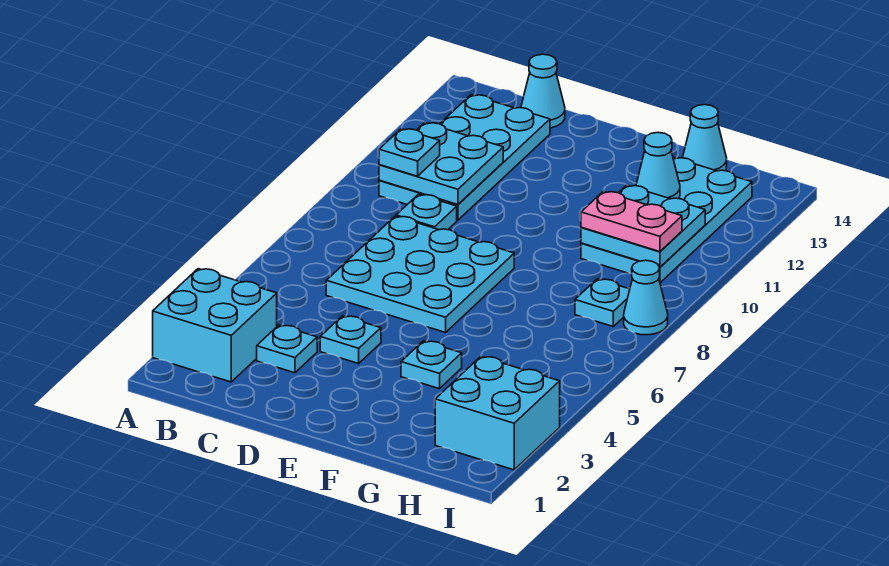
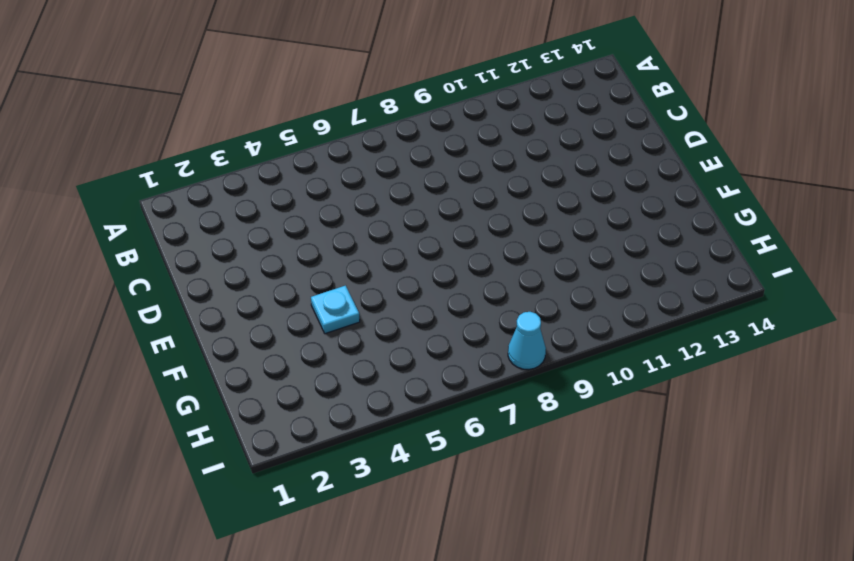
none -> cyan 2x2 brick [153,269,277,382]
none -> cyan 2x4 plate [379,95,550,220]
none -> cyan 1x1 plate [257,325,317,373]

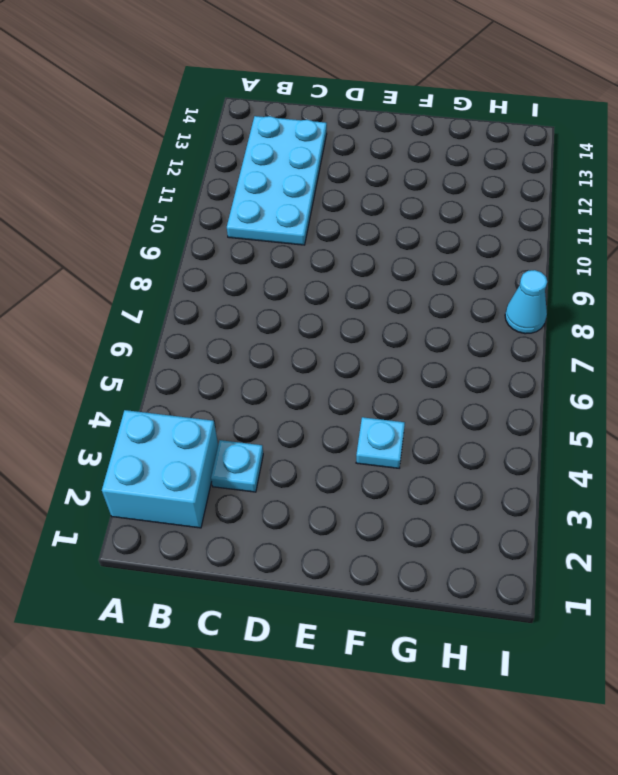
none -> cyan 3x3 plate [326,216,514,333]
none -> cyan 1x1 plate [396,194,457,230]
none -> cyan 1x1 cone [521,54,565,128]

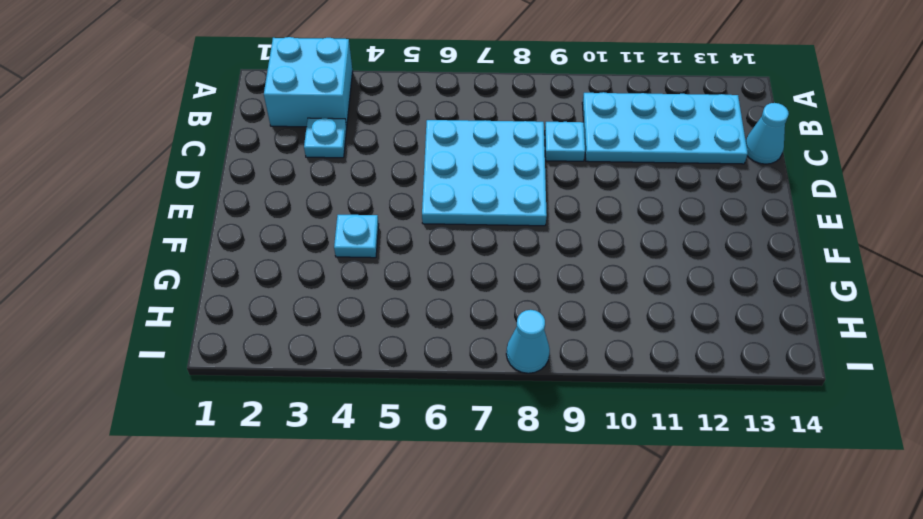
none -> cyan 1x1 plate [320,316,381,364]
none -> cyan 2x4 plate [581,157,752,283]
none -> cyan 1x1 cone [683,105,727,171]

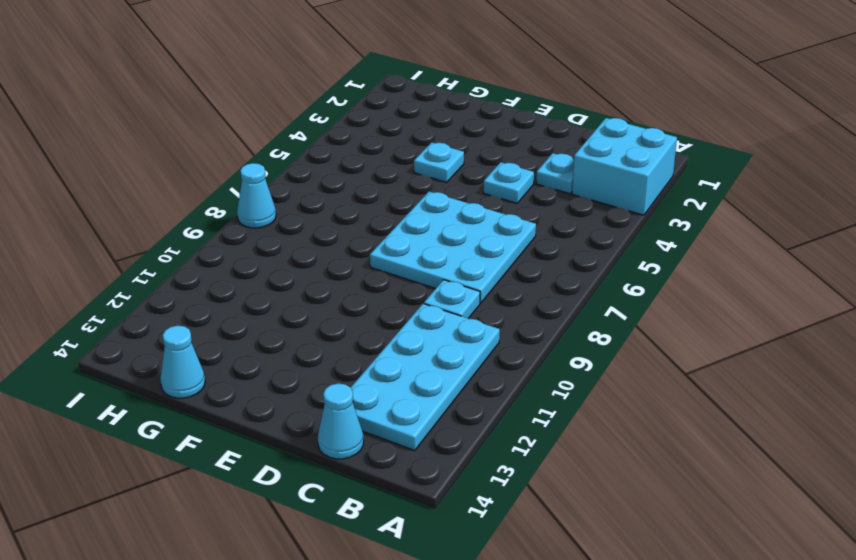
none -> cyan 2x4 plate [581,157,752,283]
none -> cyan 2x2 brick [435,356,560,470]
none -> cyan 1x1 plate [575,279,630,326]

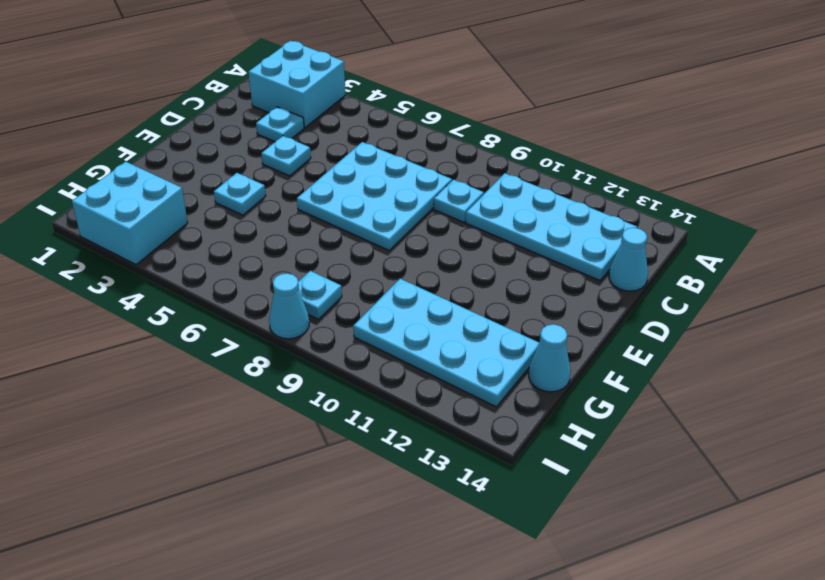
none -> cyan 2x2 plate [379,122,503,205]
none -> cyan 2x2 plate [581,185,705,267]
none -> cyan 1x1 cone [636,133,680,199]

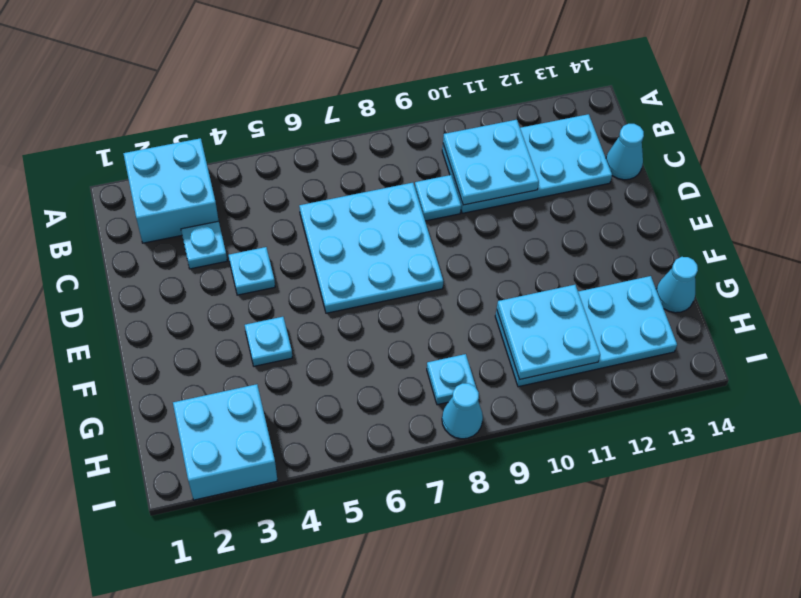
none -> cyan 1x1 cone [636,133,680,199]
none -> cyan 1x1 plate [379,129,440,176]
none -> pink 1x2 plate [581,191,682,252]

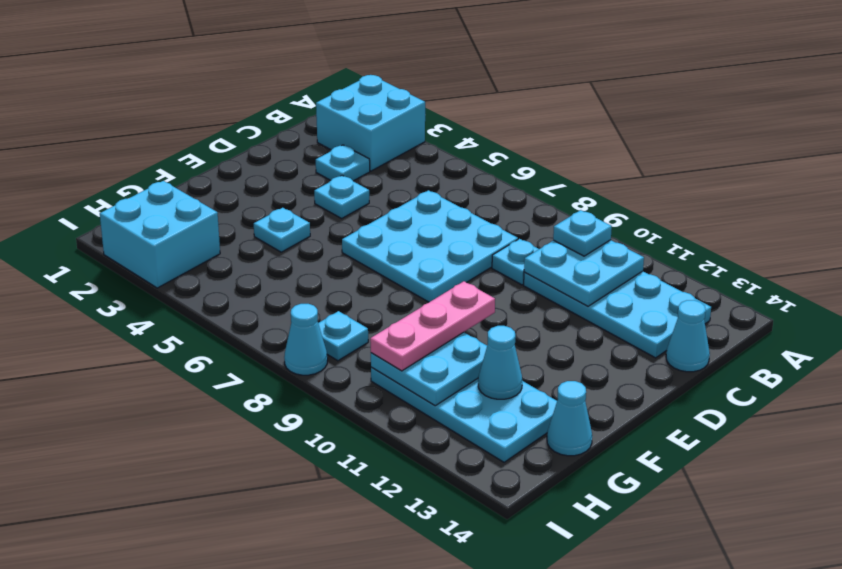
pink 1x3 plate [370,281,495,371] -> pink 1x2 plate [581,191,682,252]

